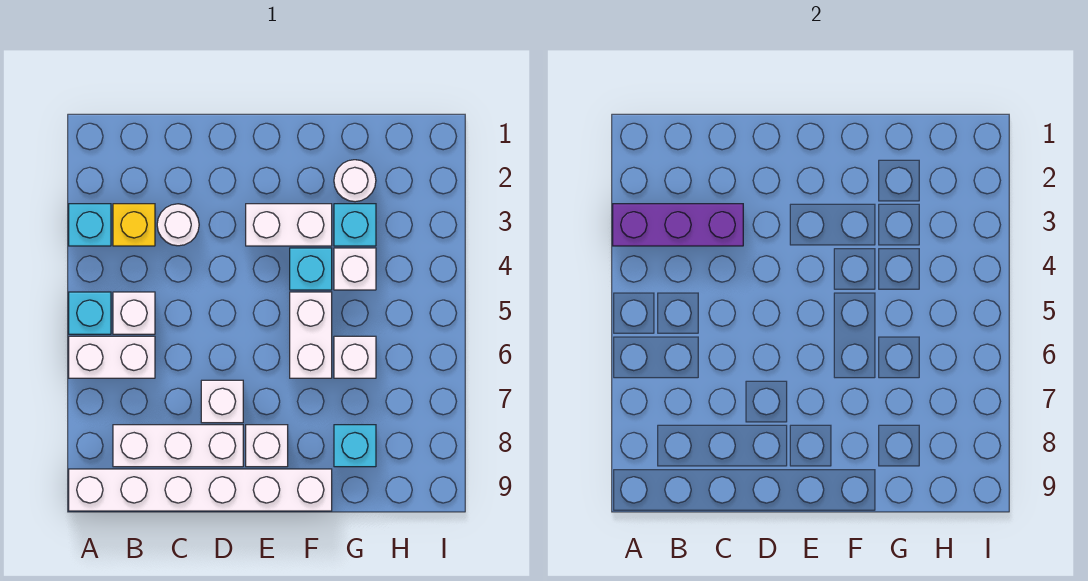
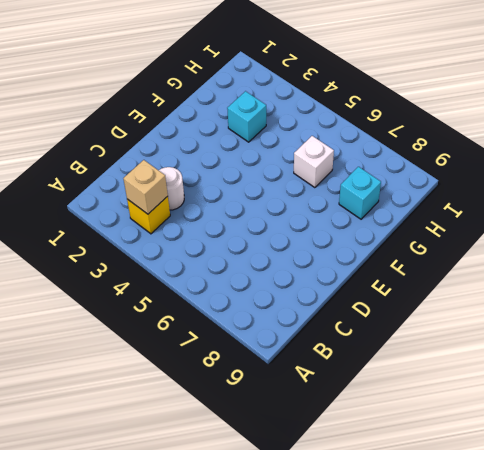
tan 1x1 brick [123,160,168,214] -> purple 1x3 brick [613,204,743,246]
none -> cyan 1x1 brick [69,204,111,246]
none -> cyan 1x1 brick [69,292,111,334]
none -> white 1x2 brick [69,336,155,378]

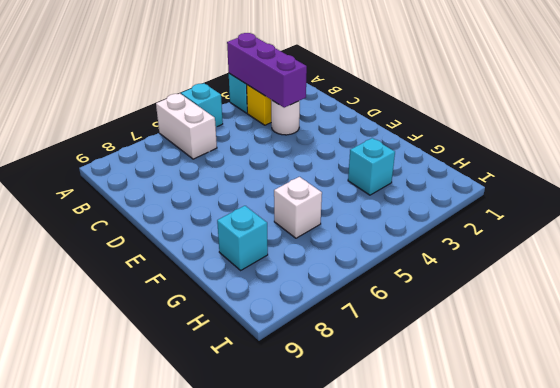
none -> white 1x6 brick [69,469,332,511]
none -> white 1x1 brick [113,292,155,334]
none -> white 1x3 brick [113,425,243,467]

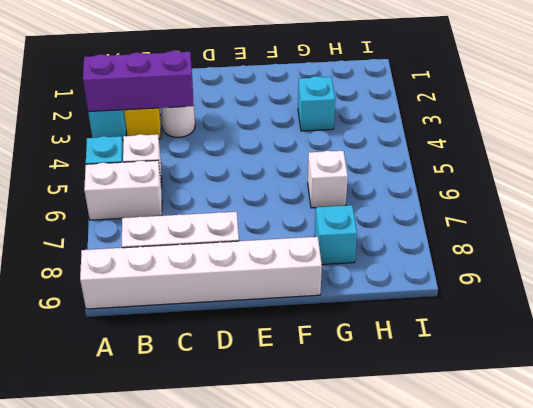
none -> white 1x1 brick [201,380,243,423]
none -> white 1x2 brick [246,204,332,246]
none -> white 1x1 brick [246,425,288,467]

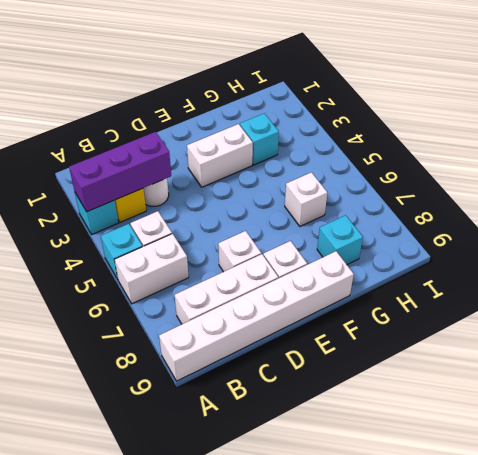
none -> cyan 1x1 brick [290,248,332,290]
none -> white 1x2 brick [290,292,332,378]
none -> white 1x1 round brick [334,160,376,202]

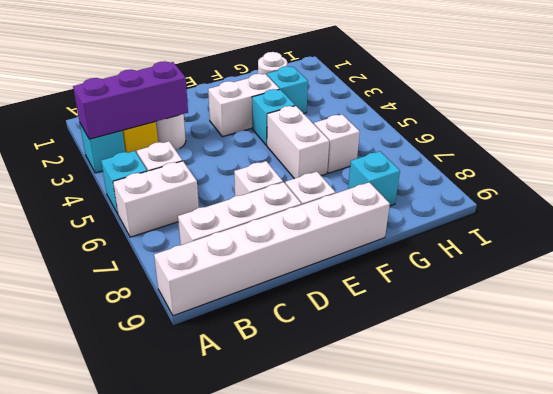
none -> white 1x1 brick [334,248,376,290]

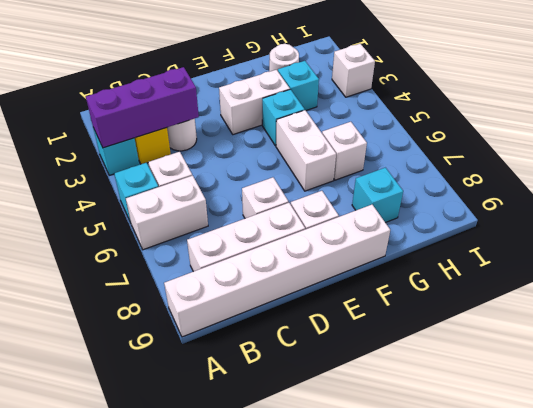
white 1x1 brick [332,44,375,97] -> white 1x1 brick moved to [334,248,376,290]

